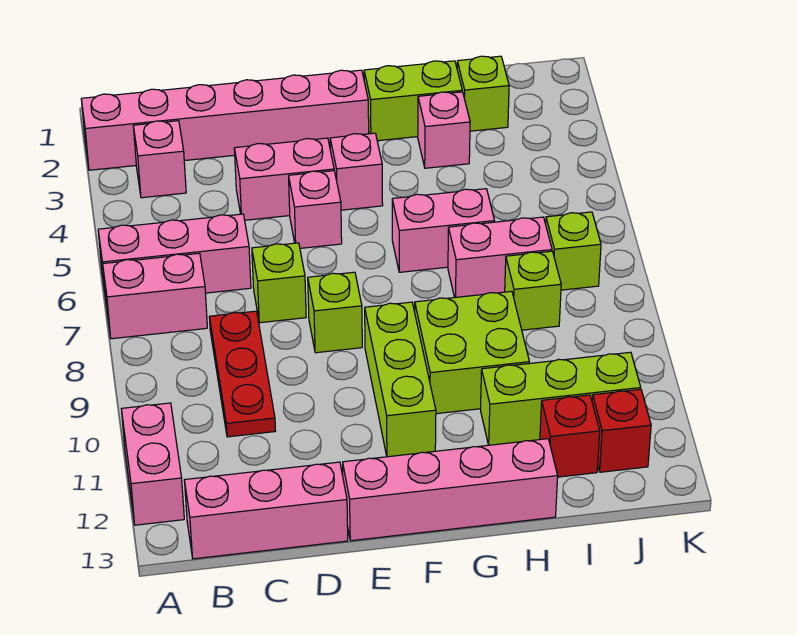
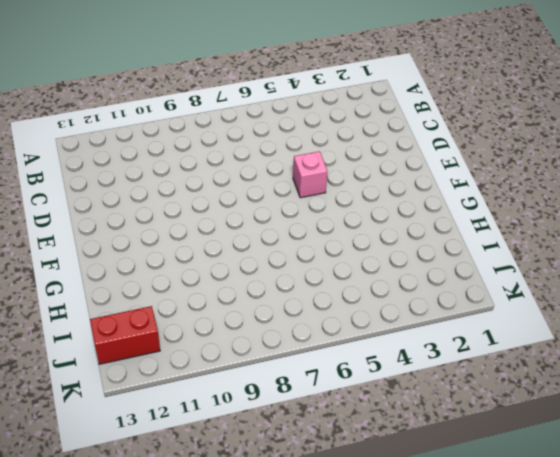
red 1x2 brick [90,306,160,364] -> red 1x1 brick [592,389,651,472]
none -> pink 1x6 brick [81,70,369,170]
none -> pink 1x3 brick [98,214,251,299]
none -> pink 1x2 brick [103,253,207,339]

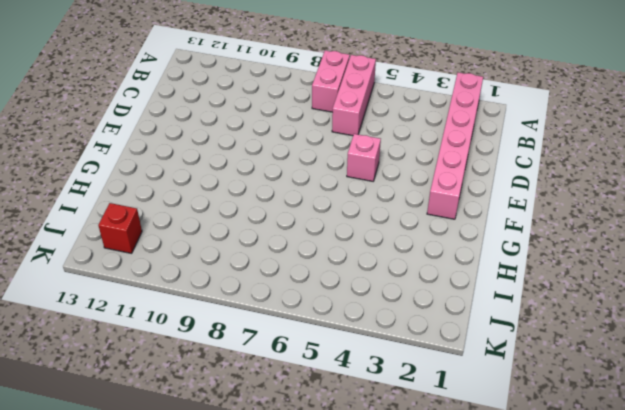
none -> pink 1x2 brick [121,403,184,525]
none -> pink 1x1 brick [133,121,186,198]
none -> pink 1x3 brick [184,462,348,559]

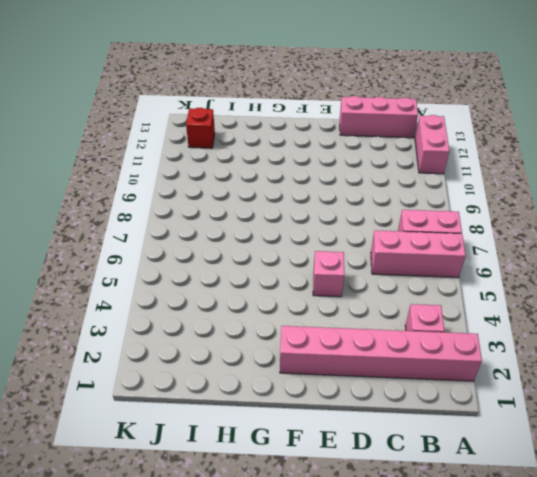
none -> red 1x3 plate [209,311,275,437]
none -> pink 1x2 brick [234,138,334,220]
none -> lime 1x1 brick [252,243,306,323]

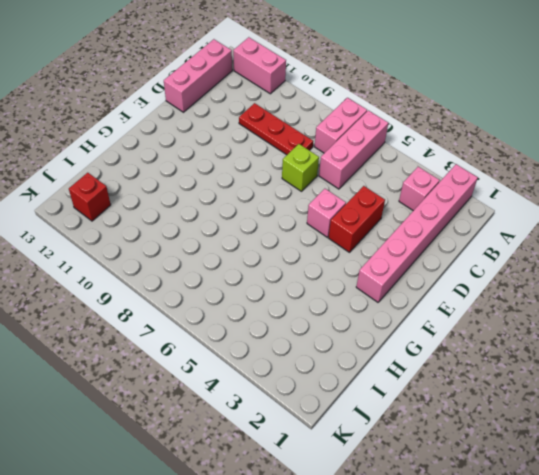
red 1x2 brick [329,186,385,252] -> pink 1x2 brick [234,138,334,220]
none -> lime 1x1 brick [308,272,362,353]
none -> pink 1x4 brick [343,439,558,541]
none -> pink 1x1 brick [330,133,383,210]

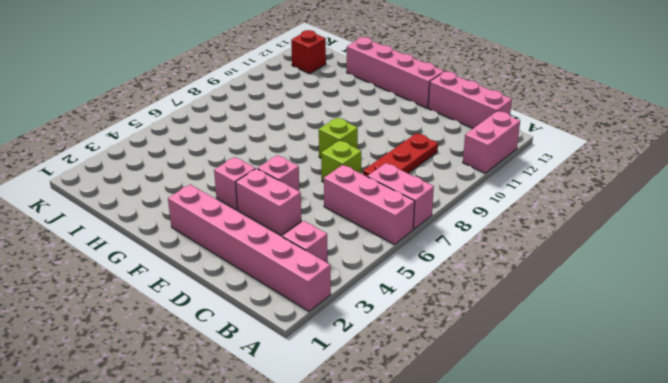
none -> lime 1x3 brick [365,302,436,457]
none -> lime 1x2 brick [364,61,462,141]
none -> pink 1x2 brick [392,189,495,272]

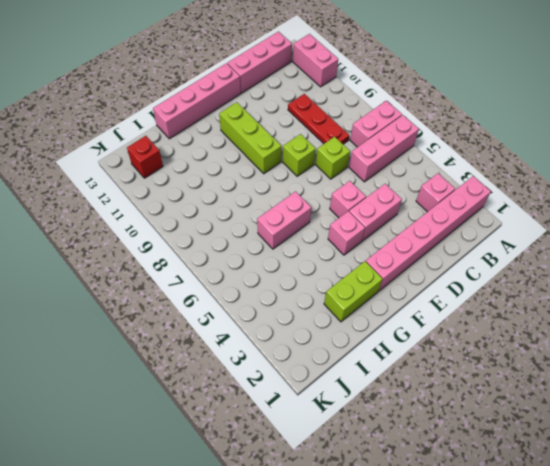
none -> lime 2x2 brick [415,291,529,414]
none -> pink 1x1 brick [418,92,470,168]
none -> pink 1x2 brick [448,217,552,298]

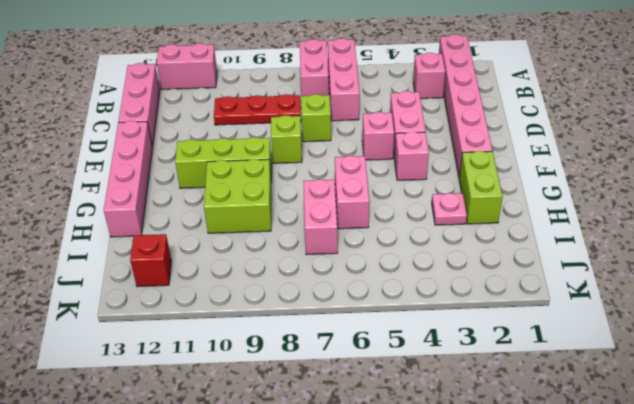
pink 1x1 plate [432,193,467,225] -> pink 1x1 brick [418,92,470,168]
none -> lime 1x3 brick [481,352,641,445]
none -> lime 1x1 brick [457,56,509,131]
none -> lime 1x1 brick [505,251,561,330]

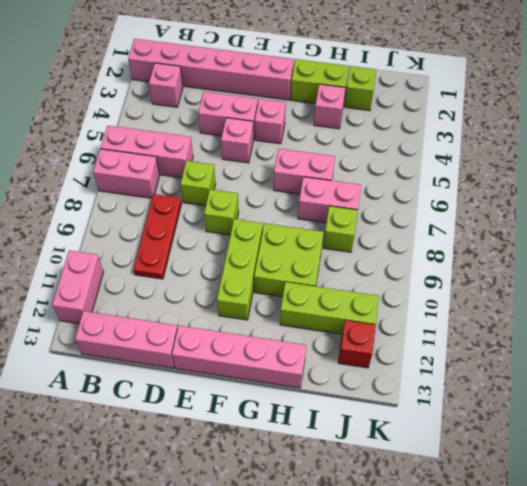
none -> red 1x1 brick [540,395,600,477]
none -> lime 1x1 brick [546,212,601,290]

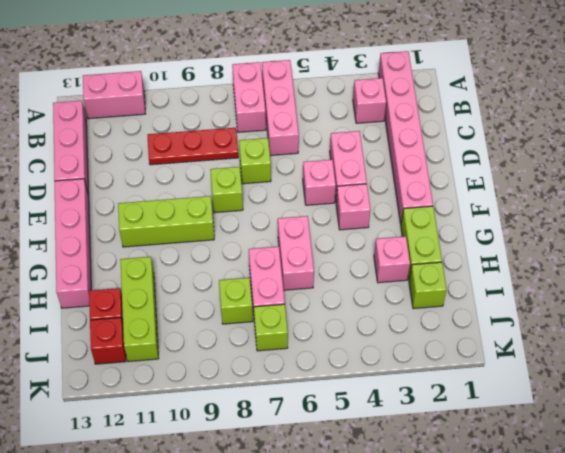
none -> lime 2x2 brick [415,291,529,414]

